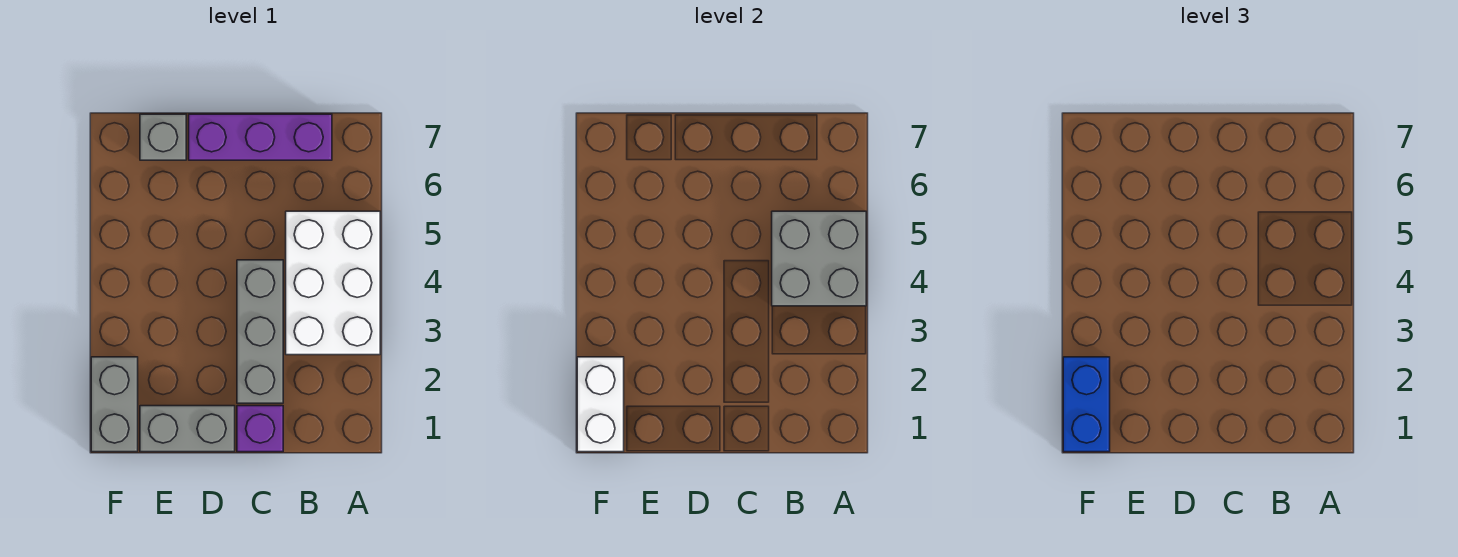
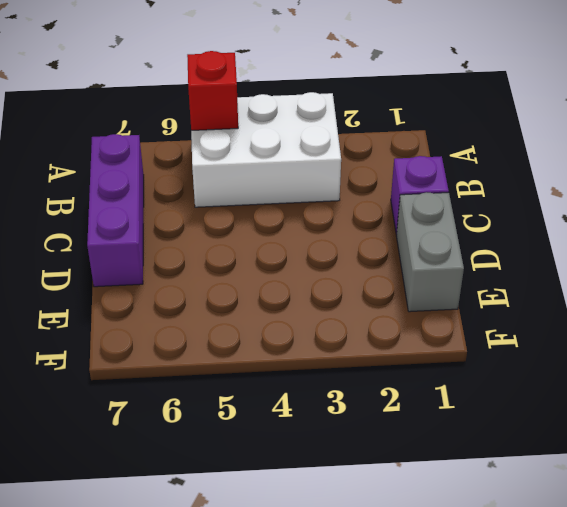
red 1x1 brick [187,51,238,130] -> grey 2x2 brick [772,211,866,306]
none -> grey 1x3 brick [237,260,283,403]
none -> grey 1x1 brick [140,114,186,160]

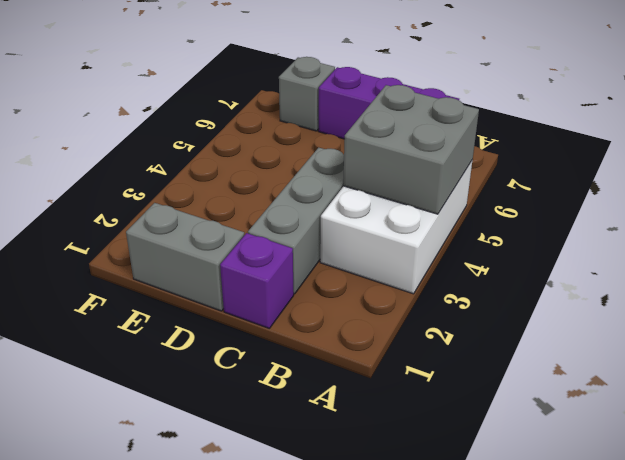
none -> grey 1x2 brick [91,357,138,452]
none -> white 1x2 brick [577,357,624,452]

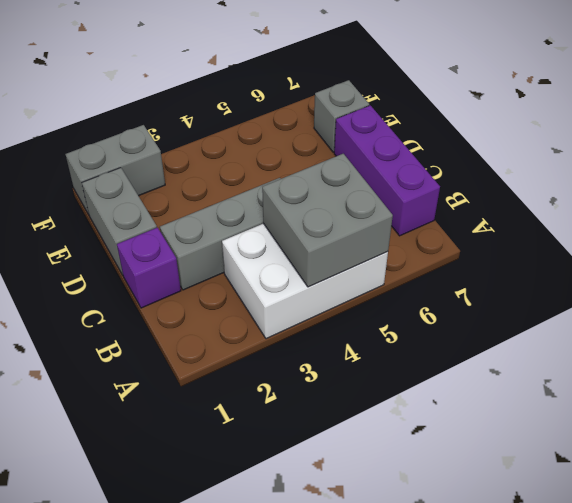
none -> white 1x2 brick [577,357,624,452]
none -> blue 1x2 brick [1063,357,1110,452]

